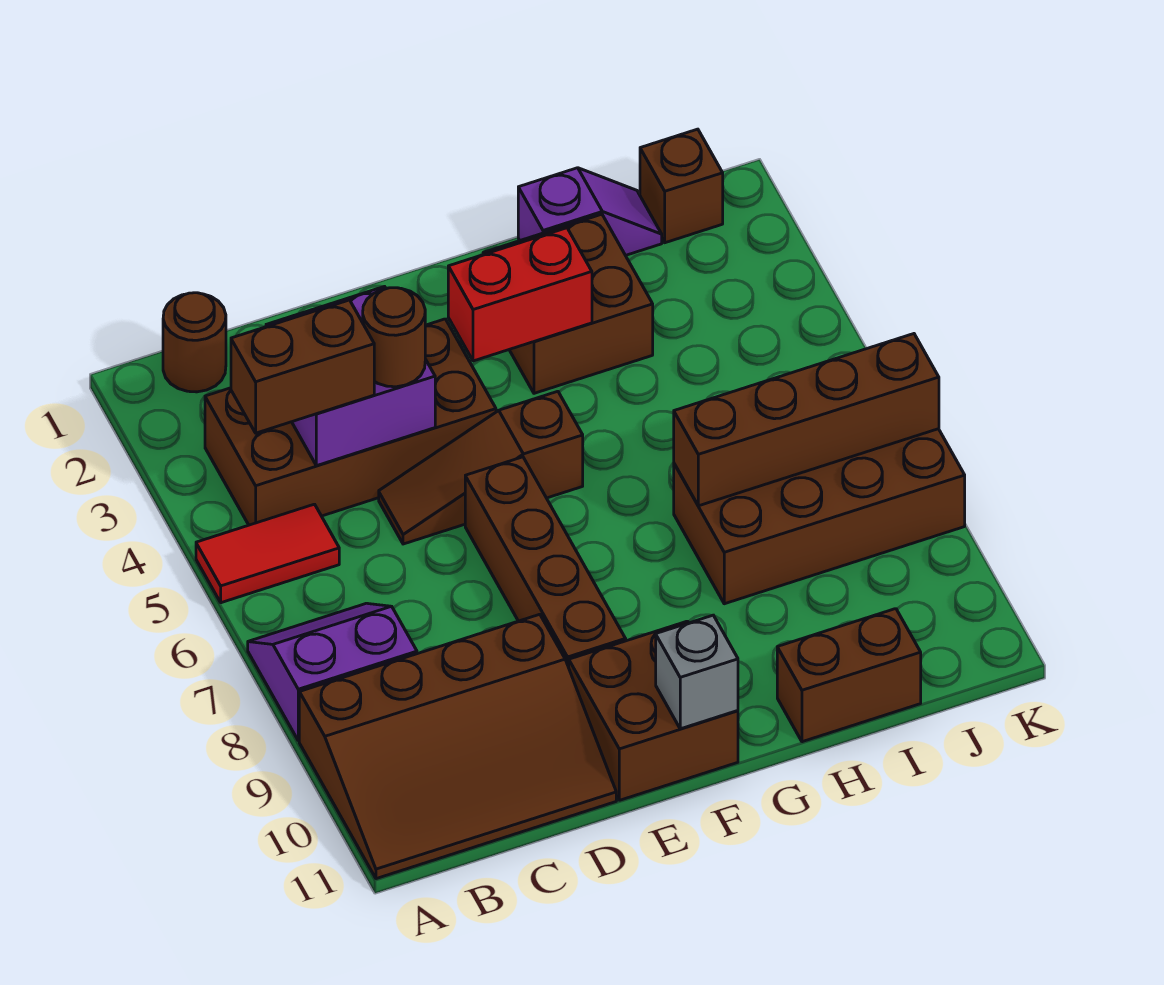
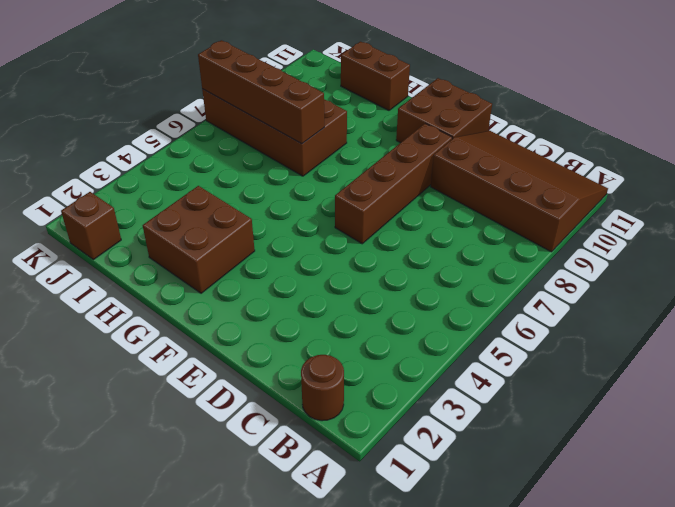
none -> red 1x2 tile [196,504,339,603]
none -> purple 2x2 slope [248,603,417,741]
none -> brown 2x4 brick [205,319,496,525]

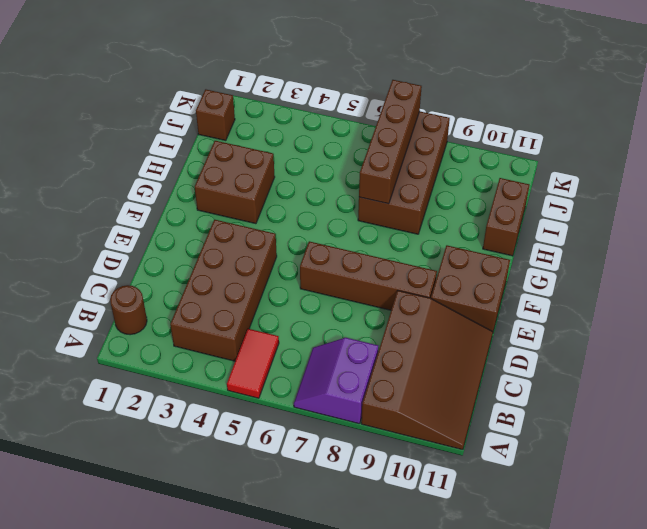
none -> brown 1x3 slope [379,391,583,544]
none -> purple 1x2 slope [518,168,662,255]
none -> purple 2x2 brick [266,287,435,466]

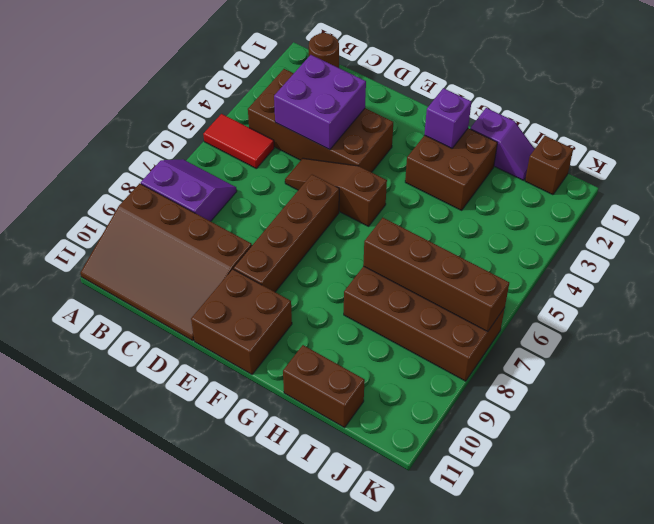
purple 1x1 brick [424,88,471,148] -> none
none -> red 1x2 brick [448,228,592,361]
none -> grey 1x1 brick [656,615,738,729]
none -> brown 1x2 brick [231,300,374,433]

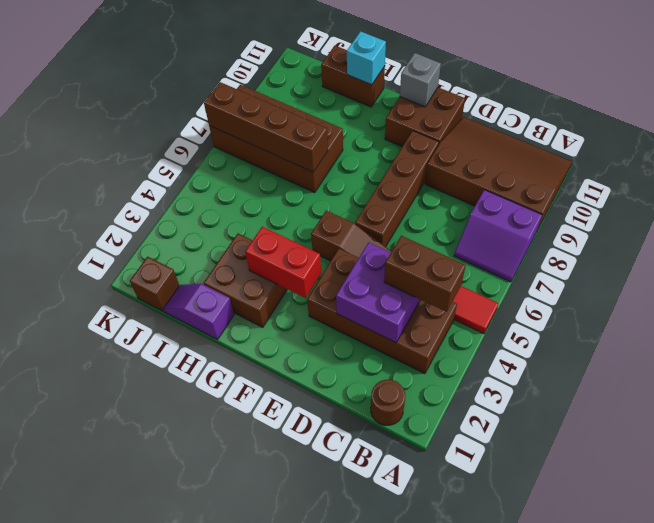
cyan 1x1 brick [347,31,386,85] -> none
none -> brown 1x1 round brick [363,288,425,387]

